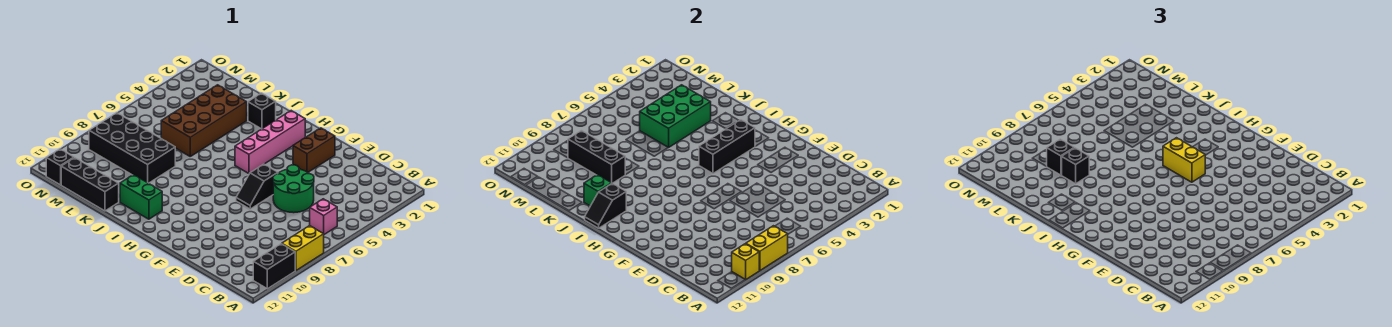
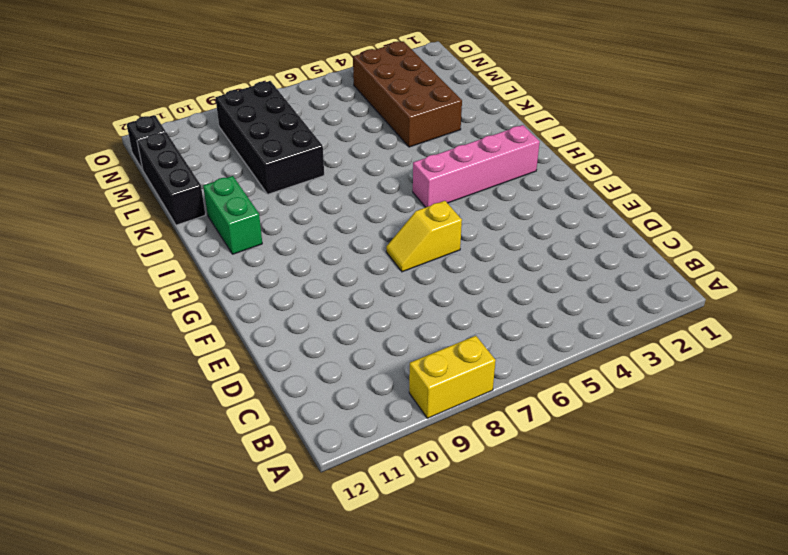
yellow 1x2 slope [386,201,462,272] -> black 1x2 slope [236,164,278,209]
brown 2x4 brick [353,41,462,147] -> brown 2x4 brick turned to [161,85,247,156]
none -> black 1x2 brick [253,244,295,289]
none -> pink 1x1 brick [310,199,337,234]
none -> green 2x2 round brick [273,165,314,213]

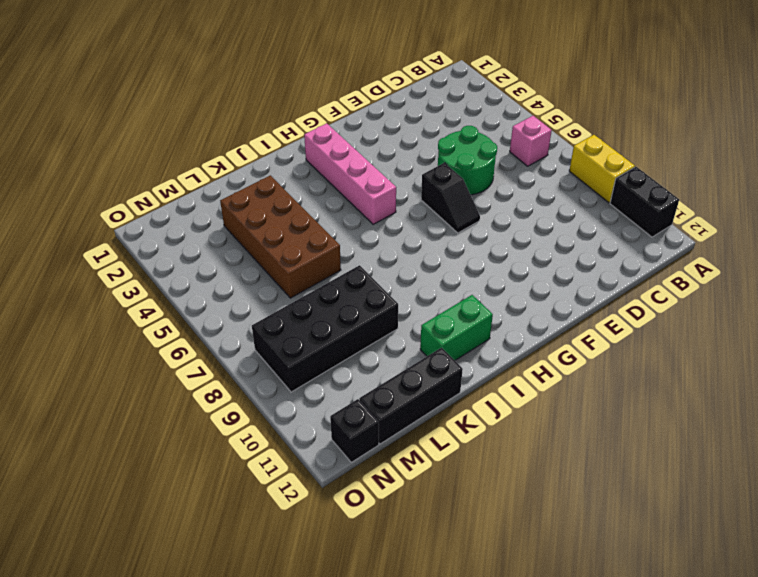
none -> brown 1x2 brick [293,128,335,172]
none -> black 1x1 brick [248,93,276,129]
none -> yellow 1x2 brick [746,226,788,271]

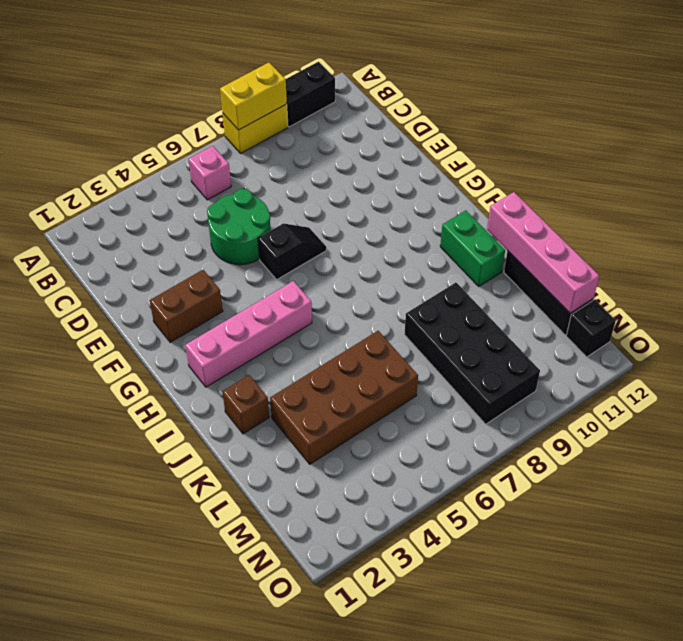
brown 1x1 brick [222,375,269,434] -> black 1x1 brick [248,93,276,129]
pink 1x4 brick [487,192,599,313] -> none
none -> yellow 1x1 brick [732,244,759,280]
none -> black 1x3 brick [699,120,755,174]
none -> black 1x2 slope [585,183,626,228]

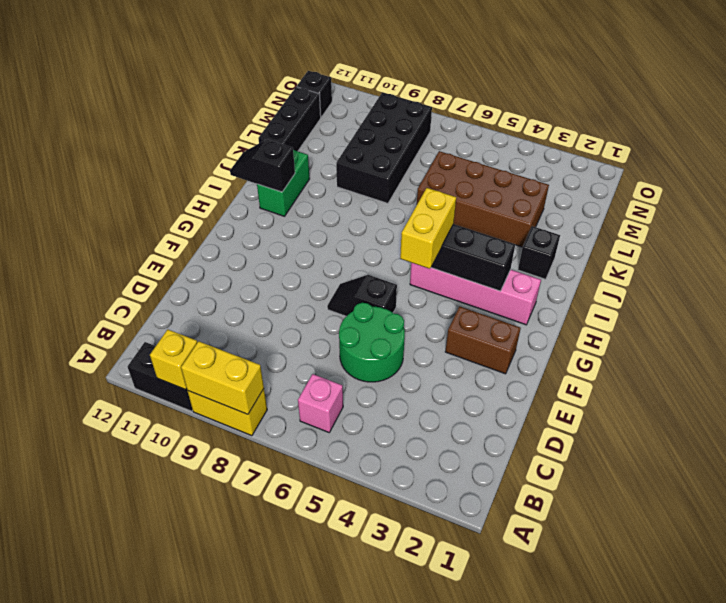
none -> green 1x1 brick [584,175,612,206]
none -> green 2x3 brick [640,85,711,148]
none -> black 1x3 brick [568,131,625,183]

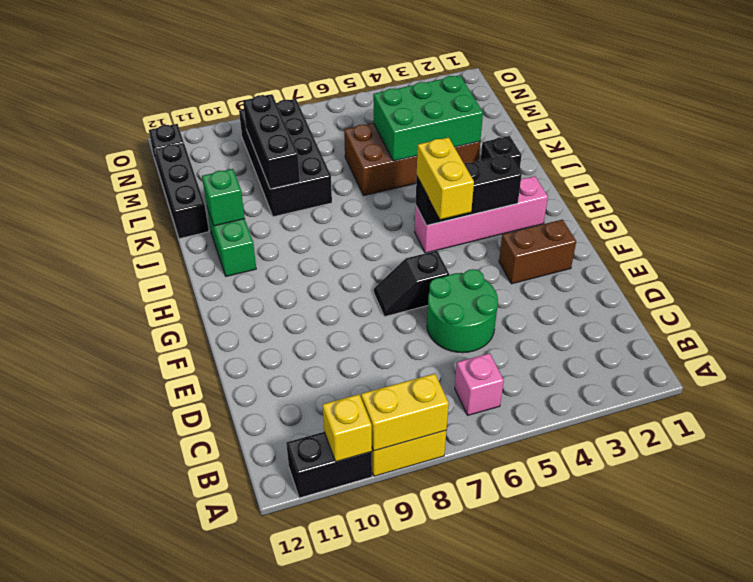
none -> black 1x2 slope [585,183,626,228]
none -> black 1x1 brick [1062,148,1089,184]
none -> black 1x1 brick [1046,139,1074,175]

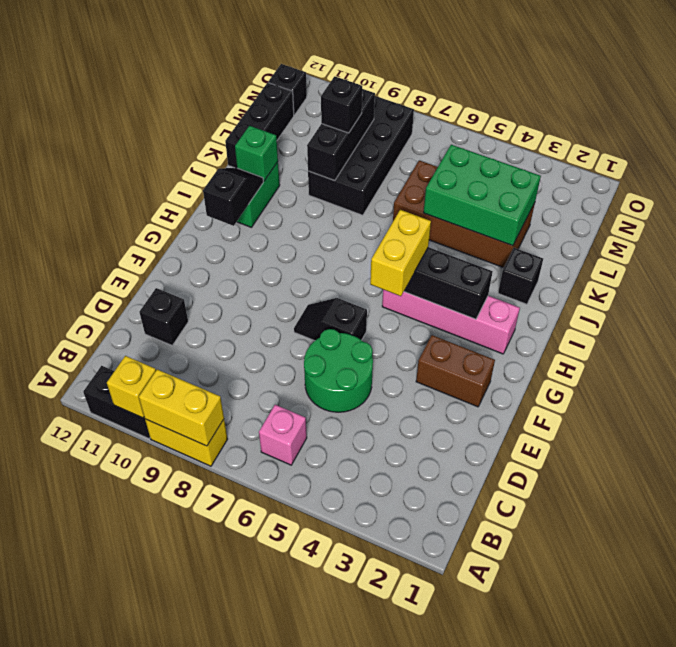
black 1x1 brick [139,288,188,345] -> black 1x1 brick moved to [1062,148,1089,184]
black 1x2 slope [203,168,263,226] -> black 1x2 slope turned to [585,183,626,228]

